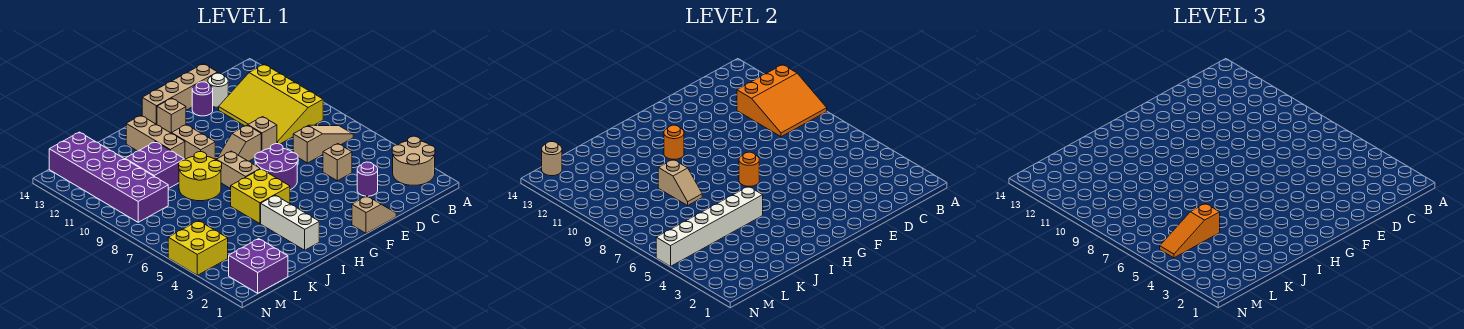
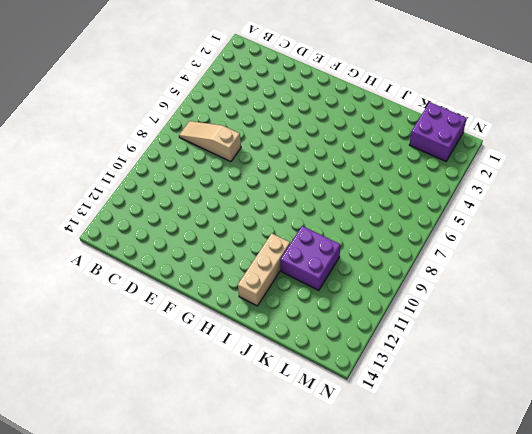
none -> tan 2x2 round brick [392,136,435,185]
none -> yellow 3x4 slope [219,64,323,144]
none -> purple 1x1 round brick [357,162,378,196]
none -> tan 1x1 brick [323,144,352,181]

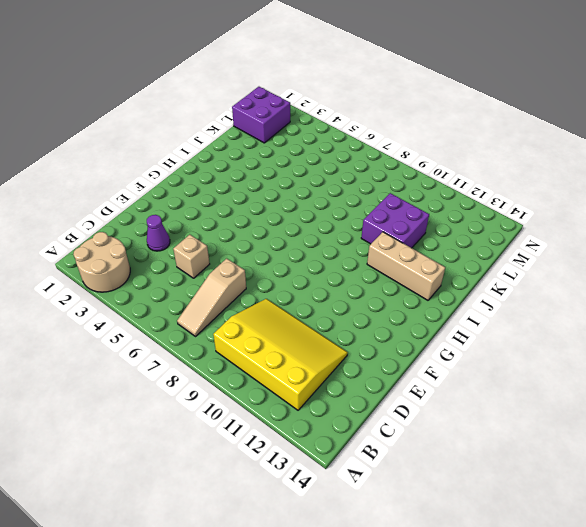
purple 1x1 cone [147,215,170,251] -> purple 1x1 round brick [357,162,378,196]
none -> white 1x1 round brick [208,73,228,107]
none -> tan 1x4 brick [142,64,218,125]
none -> tan 1x2 slope [352,196,396,234]
none -> tan 1x1 brick [248,117,277,151]

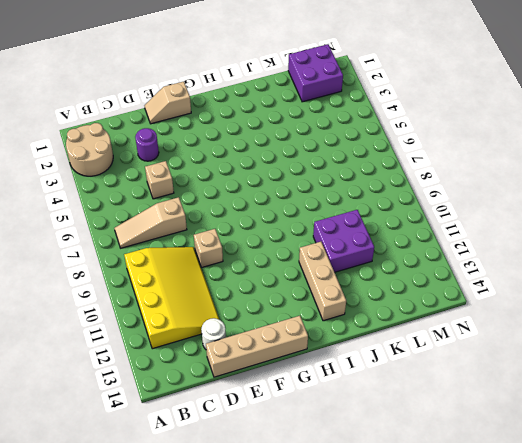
none -> purple 1x1 round brick [192,82,213,116]
none -> purple 2x2 round brick [255,144,298,190]
none -> tan 1x2 slope [217,125,261,161]
none -> tan 1x1 brick [157,98,186,133]

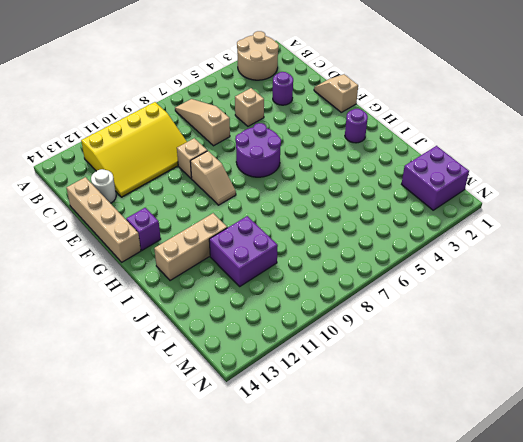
purple 1x1 brick [126,208,161,250] -> tan 1x1 brick [157,98,186,133]
purple 1x1 round brick [345,109,368,143] -> purple 1x1 round brick moved to [192,82,213,116]
none -> yellow 2x2 brick [231,169,290,224]
none -> tan 1x2 brick [216,151,260,189]
none -> tan 1x2 brick [172,125,215,159]
none -> white 1x3 brick [261,195,319,250]

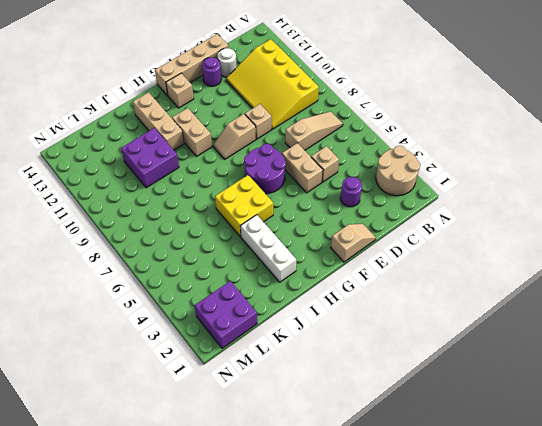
tan 1x2 brick [282,143,323,193] -> tan 1x2 brick moved to [216,151,260,189]
none -> yellow 2x2 round brick [179,152,222,201]
none -> purple 2x6 brick [49,132,168,222]
none -> yellow 2x2 brick [168,221,228,275]
none -> orange 3x3 slope [737,65,827,137]

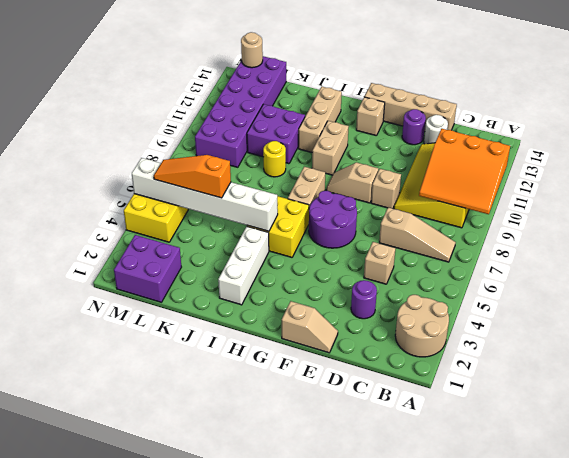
yellow 1x1 round brick [263,141,286,177] -> yellow 2x2 round brick [179,152,222,201]
none -> orange 1x1 round brick [739,152,759,186]
none -> orange 1x1 round brick [664,125,684,159]
none -> tan 1x2 slope [658,159,702,205]

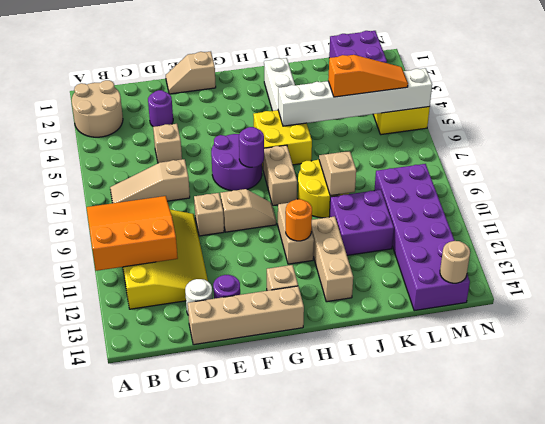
purple 1x1 round brick [239,127,264,167] -> orange 1x1 round brick [739,152,759,186]

